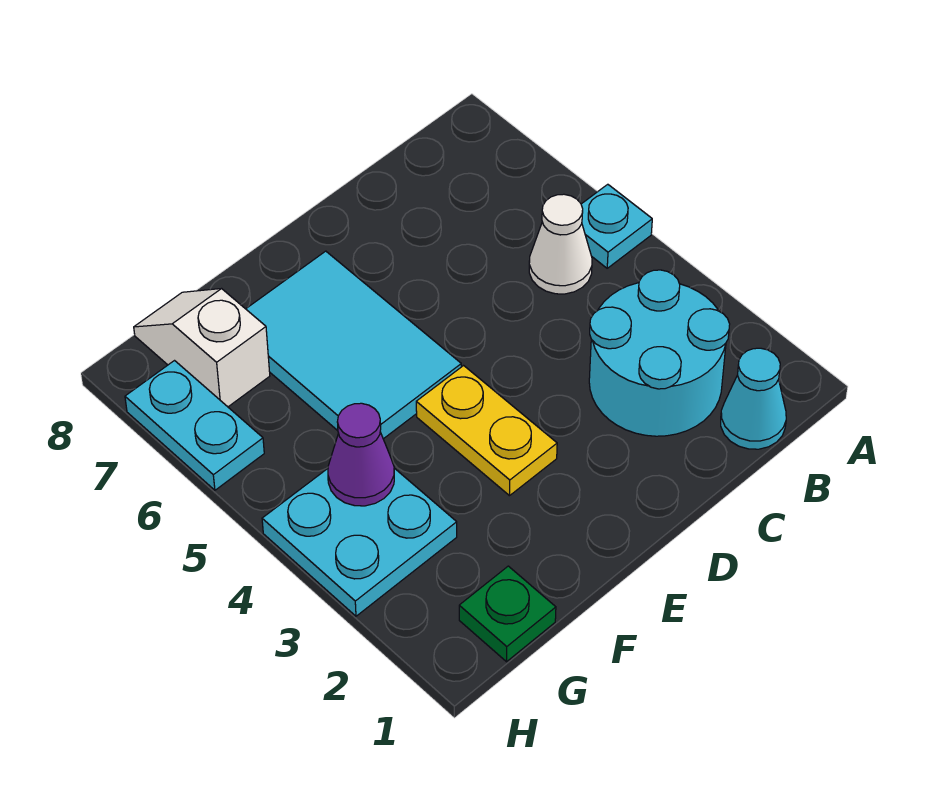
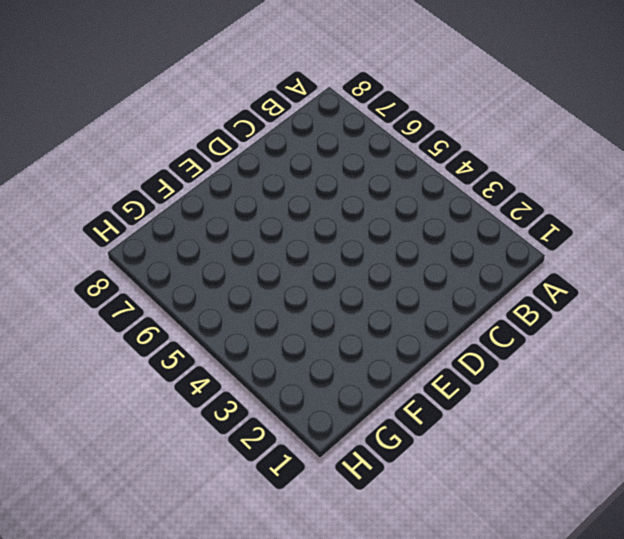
none -> cyan 1x1 plate [581,184,652,268]
none -> cyan 1x1 cone [721,348,786,449]

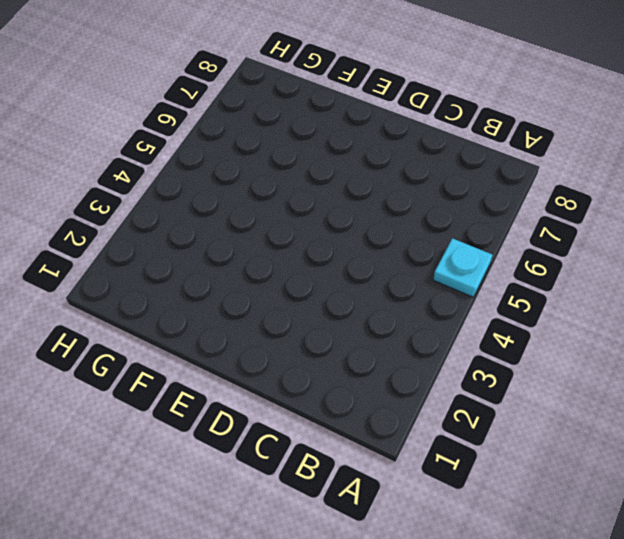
none -> cyan 1x1 cone [721,348,786,449]
none -> cyan 2x2 round brick [589,270,730,436]

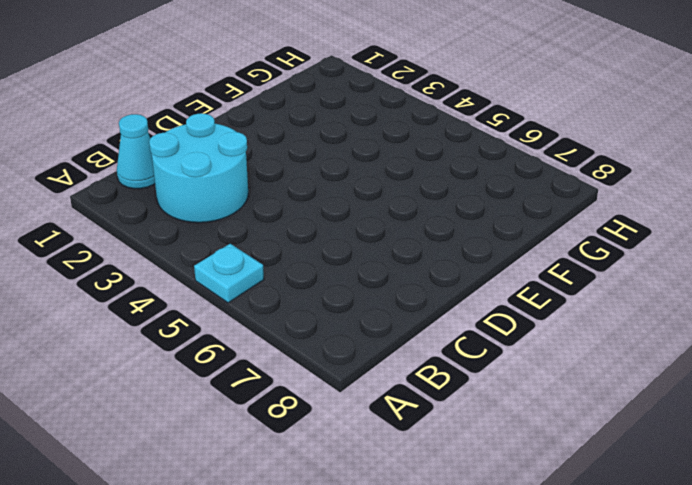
none -> white 1x1 cone [529,194,592,294]
none -> yellow 1x2 plate [416,366,557,496]

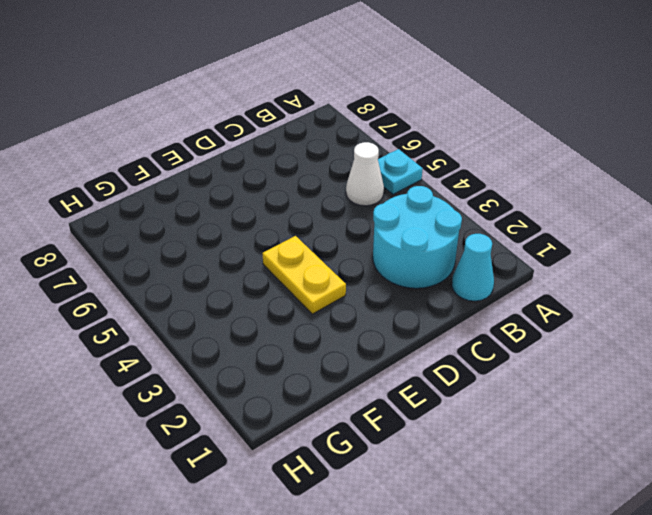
none -> cyan 2x3 tile [246,251,461,439]
none -> green 1x1 plate [459,566,556,662]

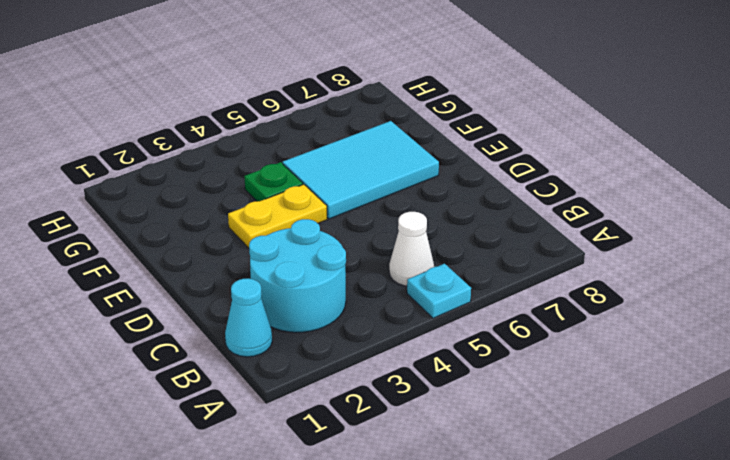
green 1x1 plate [244,162,303,201] -> green 1x1 plate moved to [459,566,556,662]
none -> cyan 2x2 plate [262,468,457,616]
none -> white 1x2 slope [134,289,270,407]

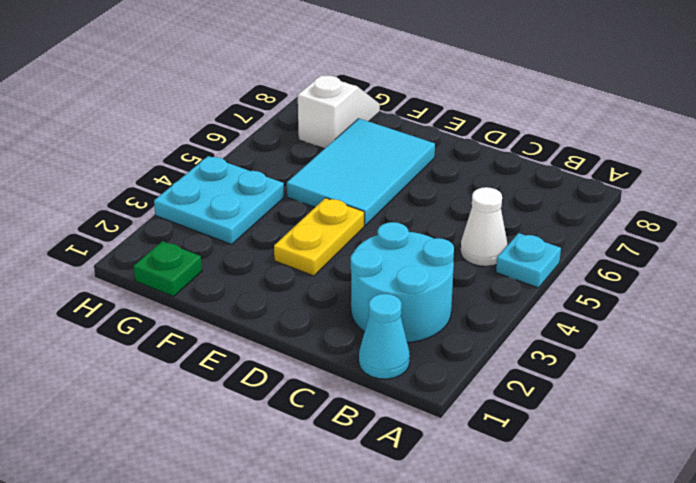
none -> cyan 1x2 plate [125,361,264,490]
none -> purple 1x1 cone [328,403,394,506]

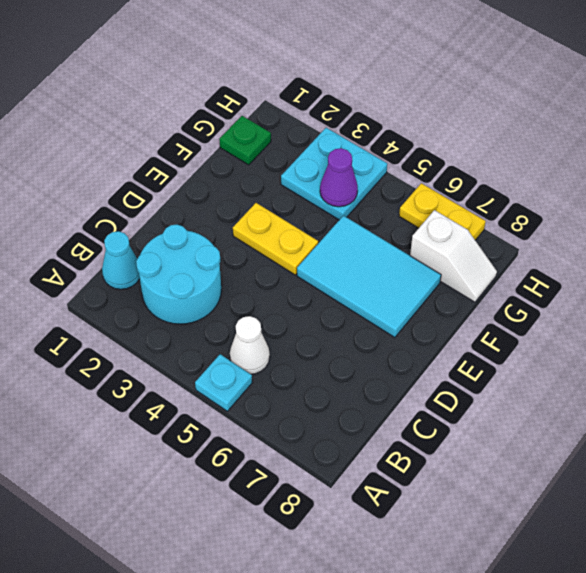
yellow 1x2 plate [399,183,486,240] -> cyan 1x2 plate [125,361,264,490]

